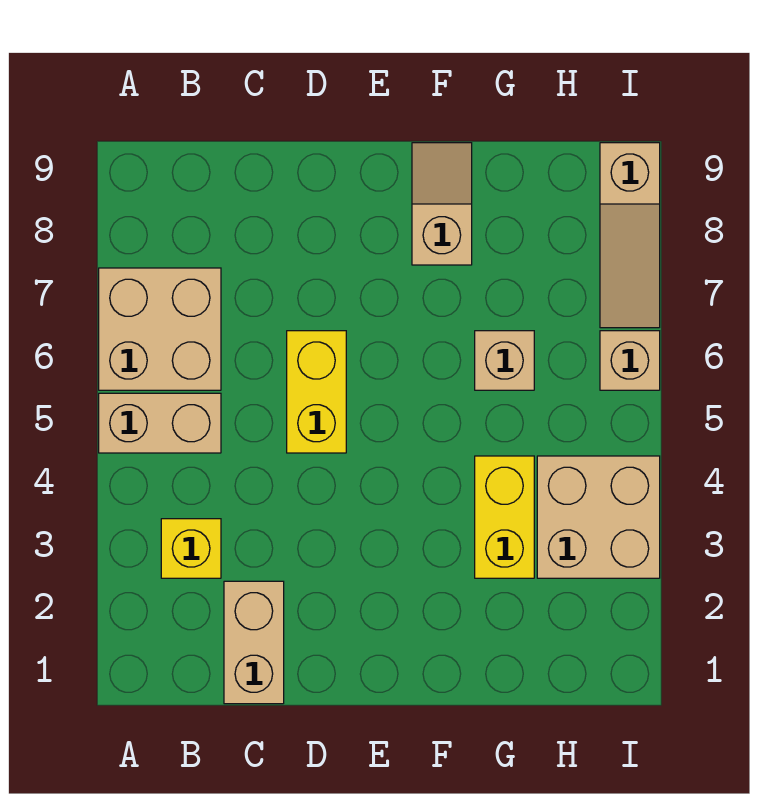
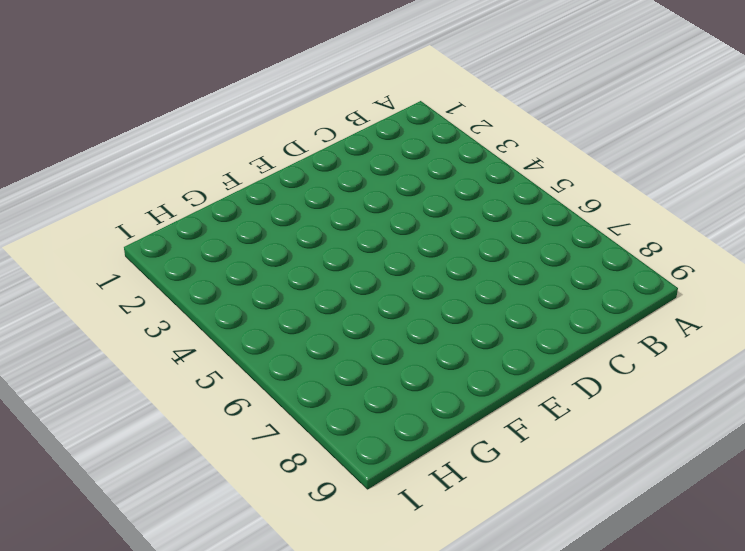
none -> tan 1x2 brick [99,393,221,453]
none -> tan 2x2 brick [99,268,221,390]

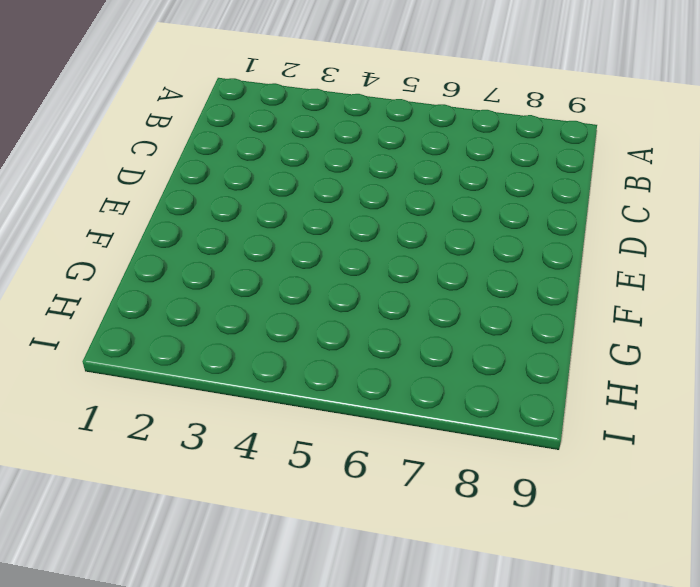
none -> tan 1x2 brick [99,393,221,453]
none -> tan 2x2 brick [99,268,221,390]

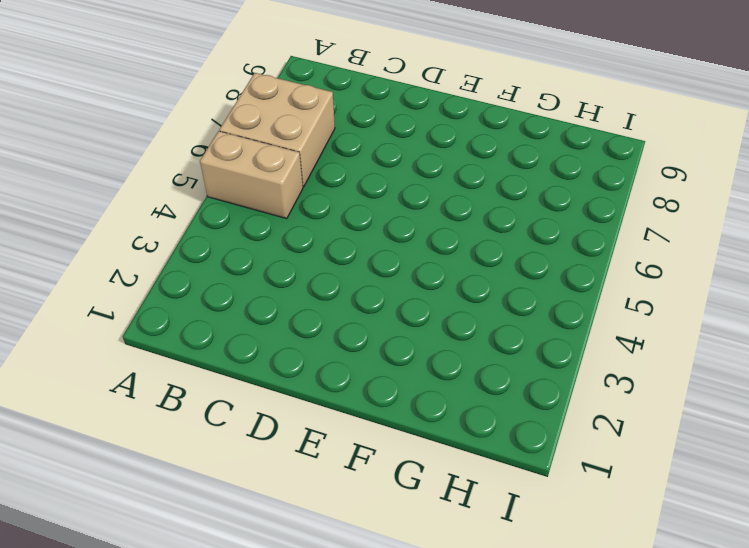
none -> yellow 1x1 brick [161,519,221,578]
none -> tan 1x2 brick [224,581,284,704]

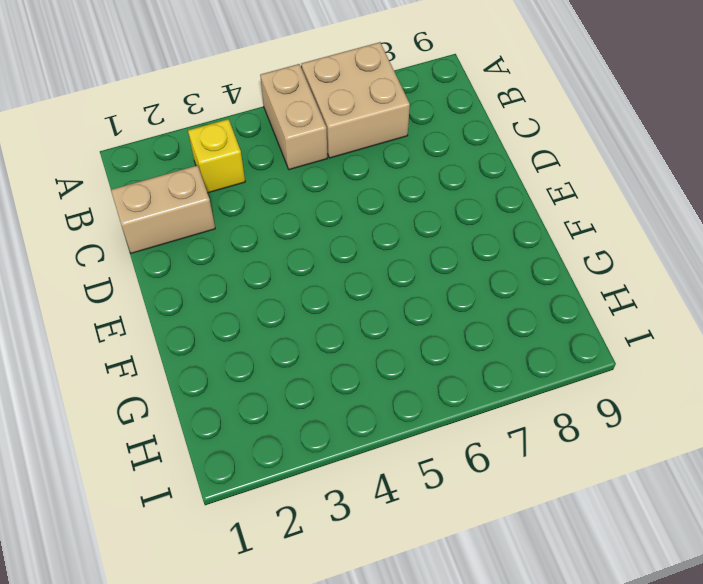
none -> yellow 1x2 brick [287,331,346,453]
none -> tan 1x2 slope [412,143,472,265]

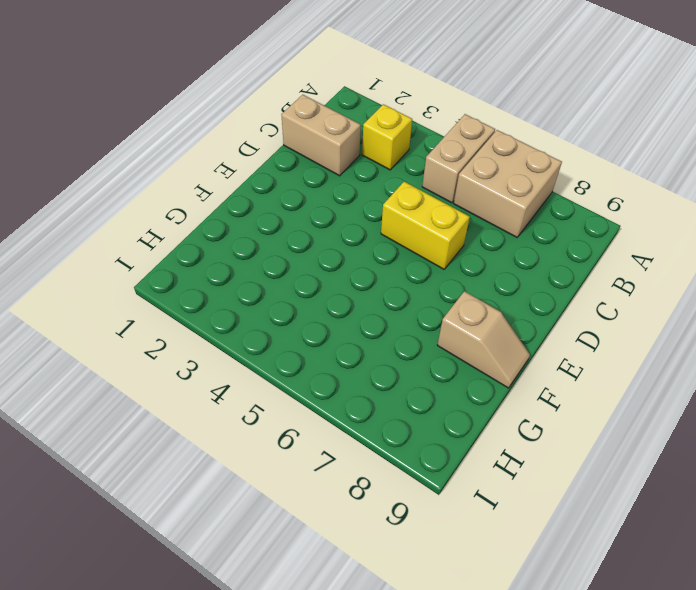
none -> yellow 1x2 brick [475,456,534,578]
none -> tan 1x1 brick [475,331,534,390]

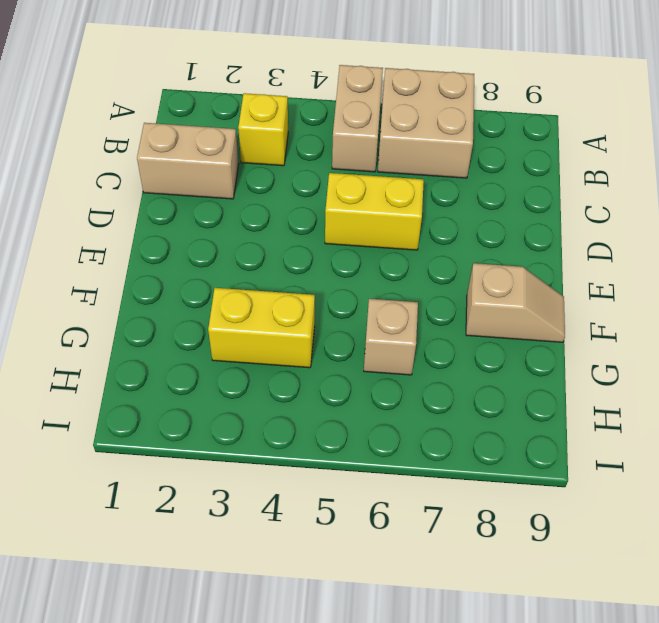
none -> tan 2x2 brick [537,456,660,578]
none -> tan 1x1 brick [600,331,660,390]

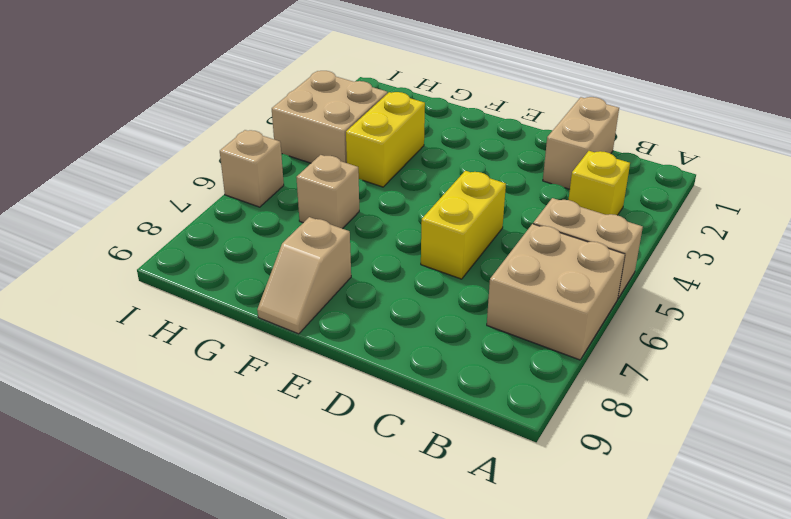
none -> tan 1x3 slope [600,143,660,328]

